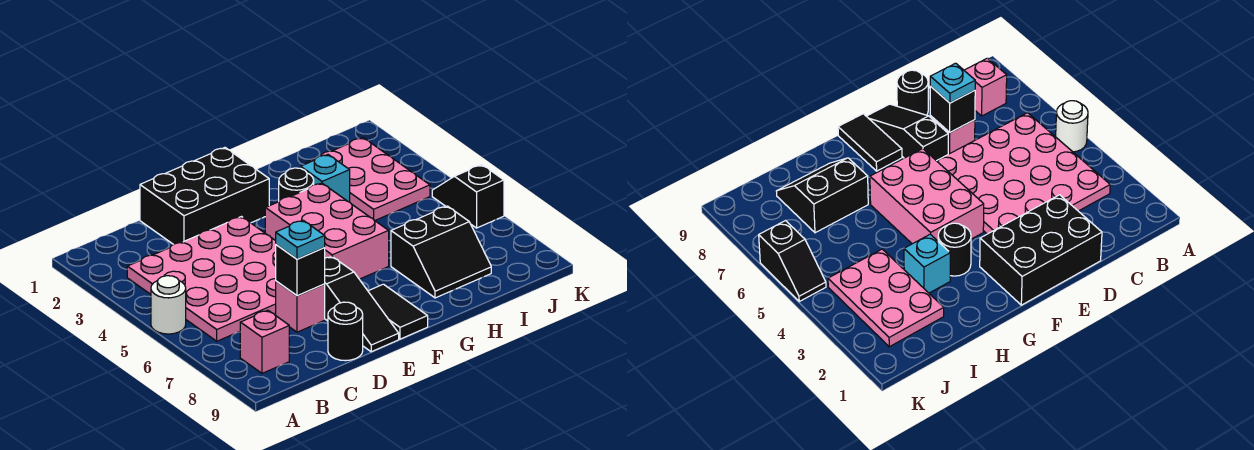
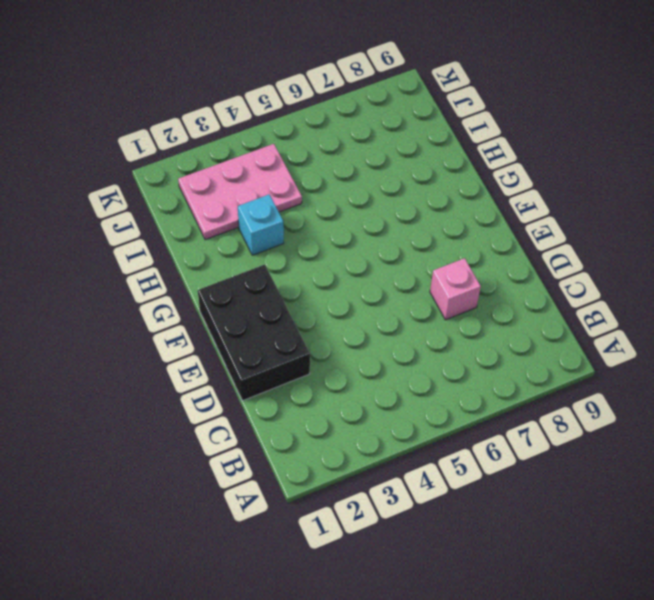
none -> white 1x1 round brick [151,276,186,334]
none -> pink 4x4 plate [127,217,276,341]
none -> pink 1x1 brick [240,310,289,373]

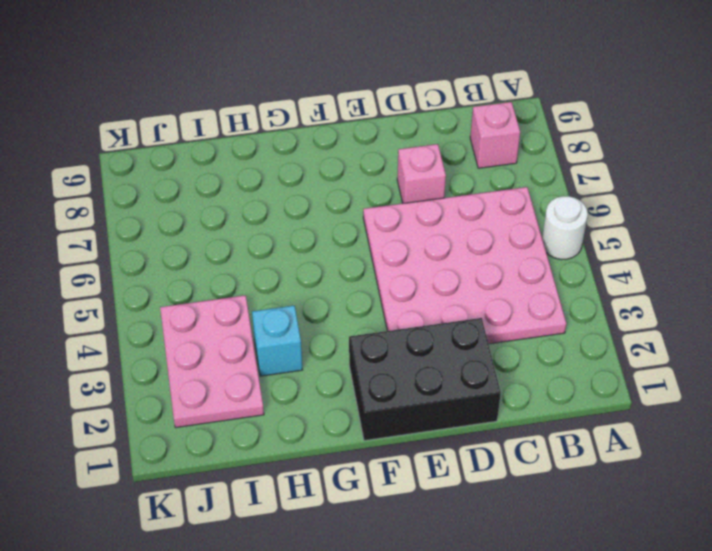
none -> black 1x1 round brick [328,302,363,361]
none -> black 1x3 slope [325,257,399,352]
none -> pink 2x3 brick [265,183,389,279]

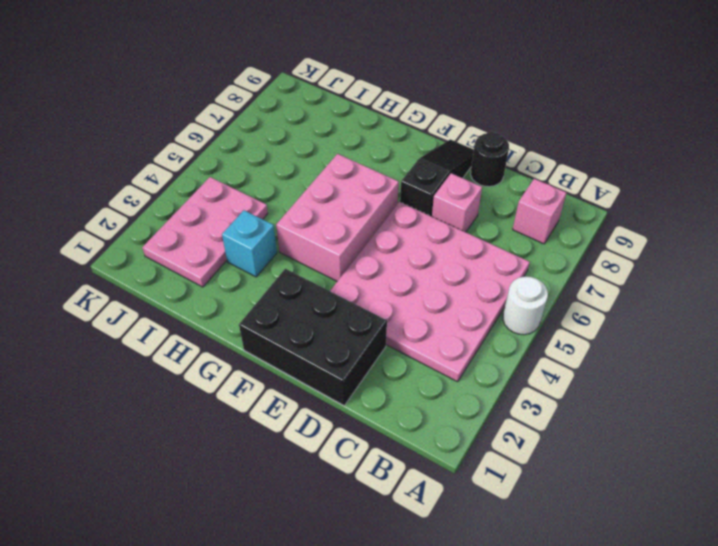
none -> black 1x2 tile [368,284,428,339]
none -> black 1x1 round brick [279,168,314,201]
none -> black 2x2 slope [391,206,491,298]

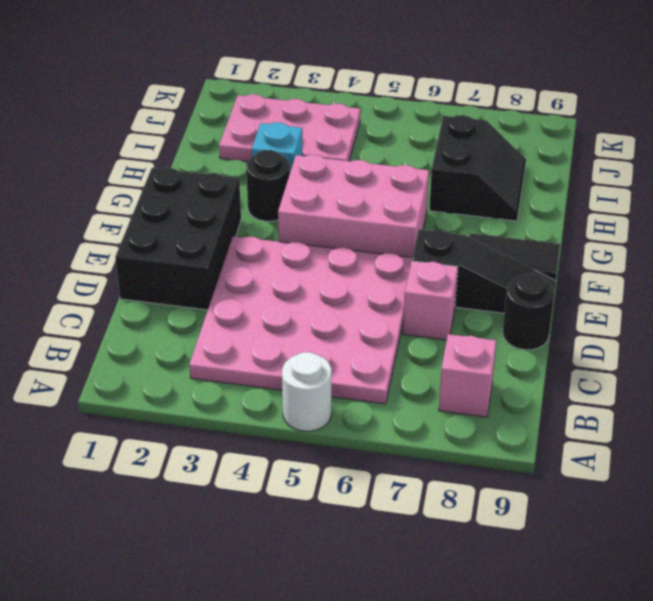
none -> black 1x2 slope [432,165,504,228]
none -> black 1x1 brick [276,245,325,296]
none -> cyan 1x1 plate [276,220,325,259]

